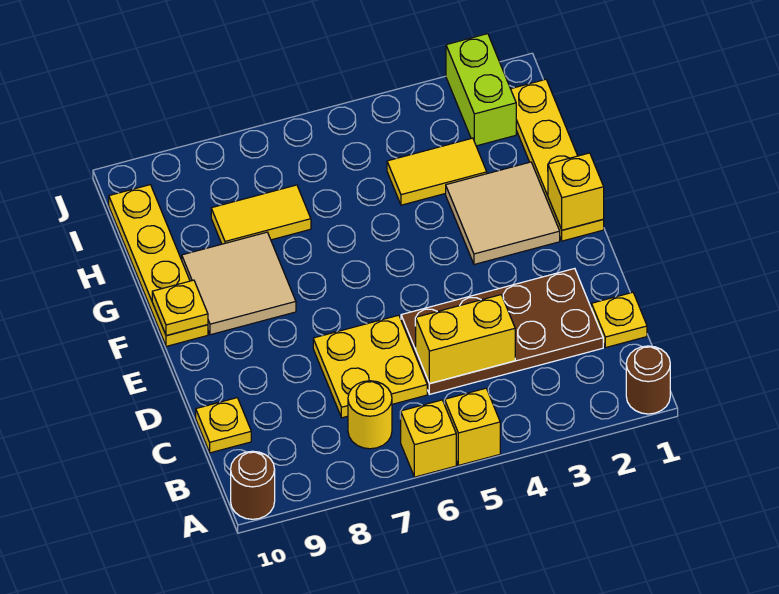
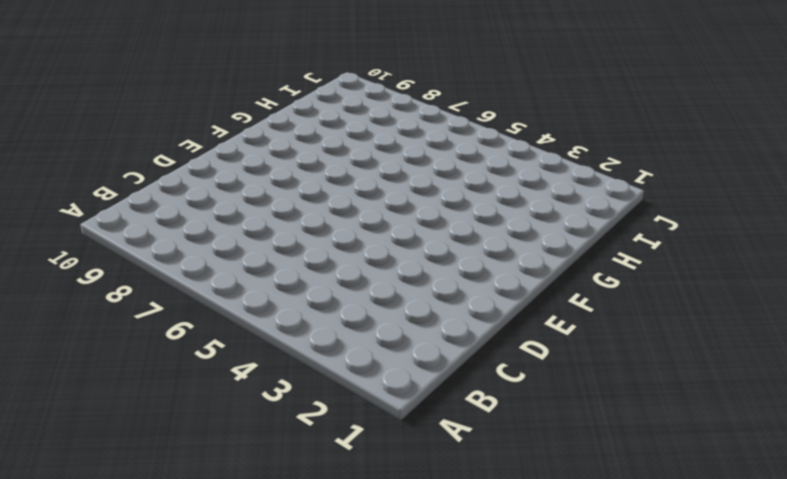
none -> brown 1x1 round brick [626,346,670,414]
none -> yellow 1x1 brick [444,388,500,465]
none -> yellow 1x1 brick [400,400,456,477]

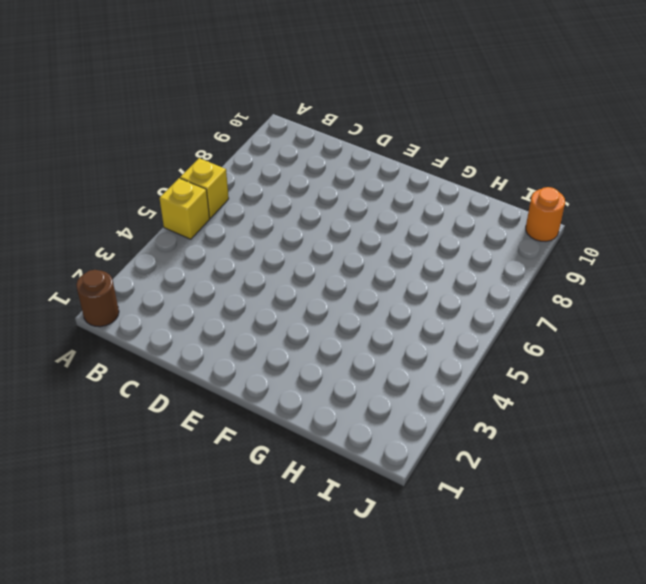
orange 1x1 round brick [526,187,565,241] -> none
none -> brown 1x1 round brick [231,451,275,519]
none -> yellow 1x1 round brick [348,381,392,449]
none -> yellow 1x1 plate [591,292,647,348]

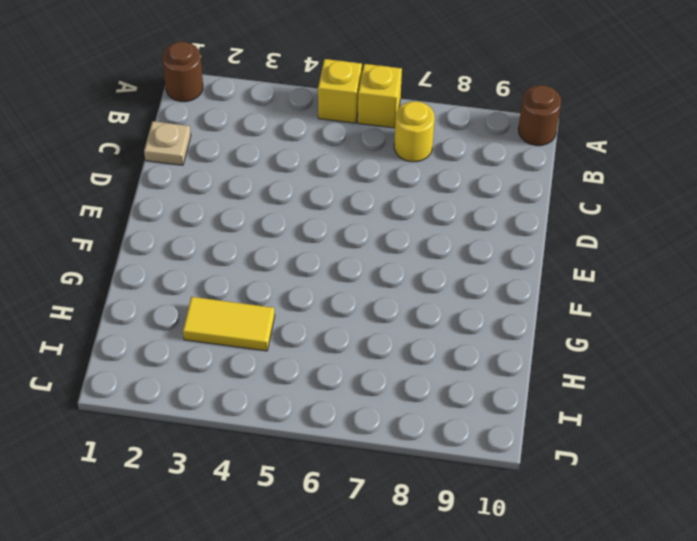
tan 1x1 plate [144,121,191,165] -> yellow 1x1 plate [591,292,647,348]
none -> brown 2x4 plate [401,269,603,394]
none -> yellow 2x2 plate [313,315,427,418]
none -> yellow 1x1 plate [196,398,251,453]

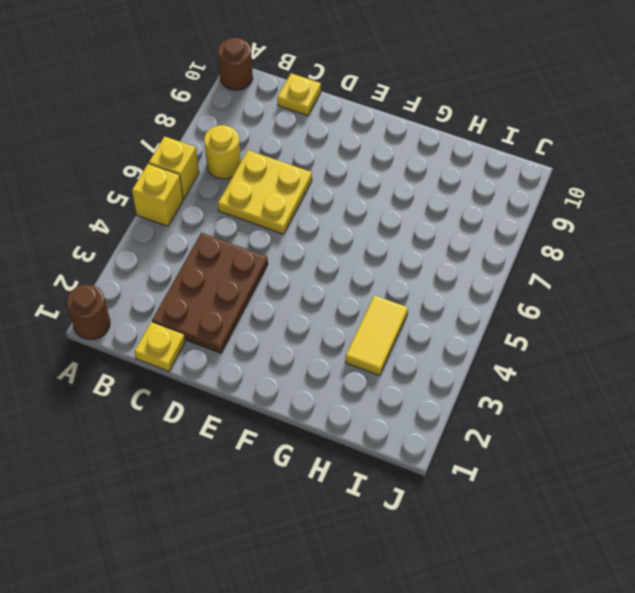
brown 2x3 plate [152,233,268,353] -> brown 2x4 plate [401,269,603,394]
none -> yellow 1x4 plate [511,79,604,241]
none -> tan 2x2 tile [446,162,560,264]
none -> tan 2x2 tile [182,232,296,335]

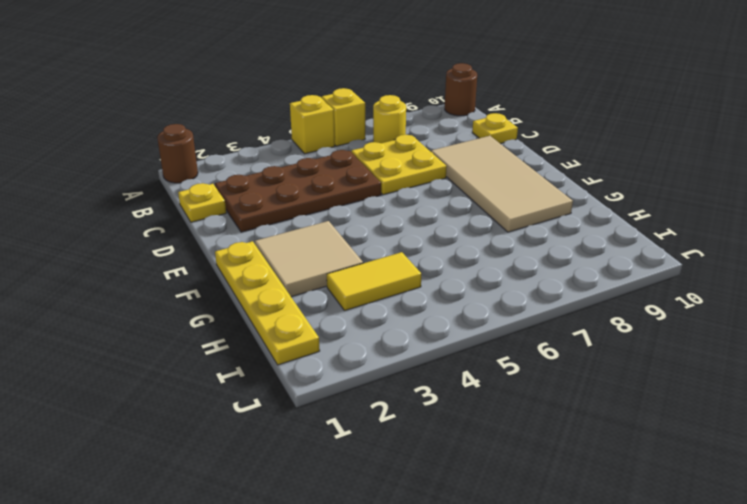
tan 2x4 tile [431,136,573,232] -> tan 2x2 tile [182,232,296,335]
none -> yellow 1x4 plate [109,185,208,346]
none -> yellow 1x2 tile [211,185,311,244]
none -> lime 1x2 brick [446,34,516,146]

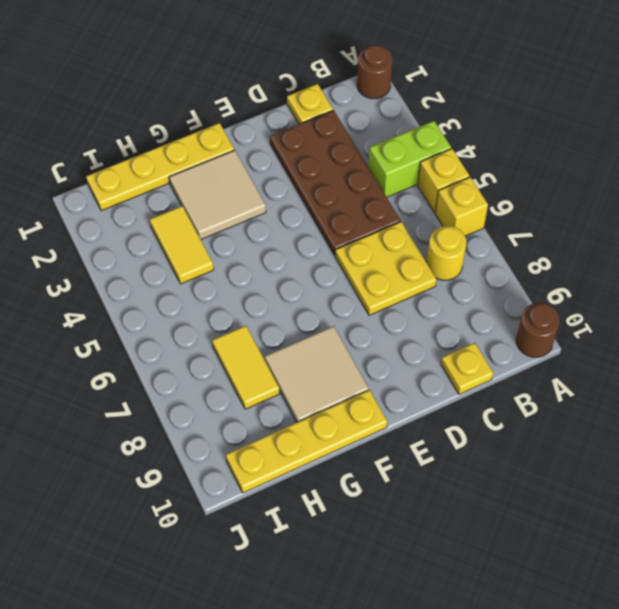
lime 1x2 brick [368,121,451,197] -> lime 1x2 brick moved to [446,34,516,146]
none -> yellow 1x2 brick [416,295,515,384]
none -> yellow 1x1 brick [548,153,604,230]
none -> yellow 1x1 plate [152,280,208,336]

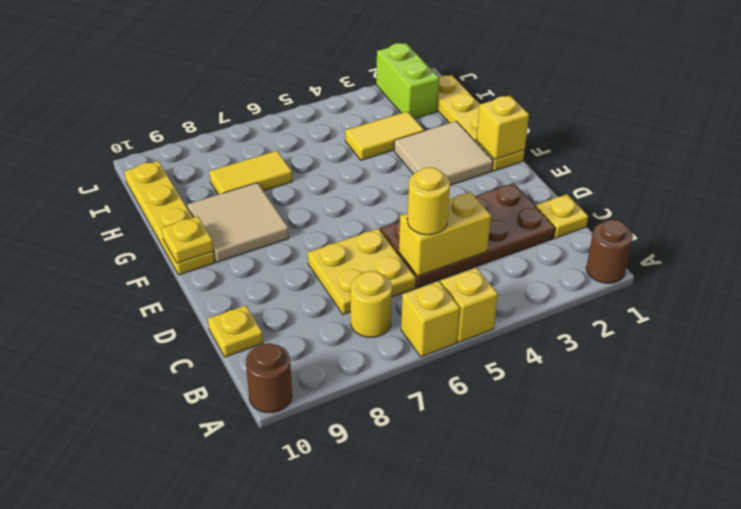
yellow 1x1 round brick [407,167,450,235] -> none

